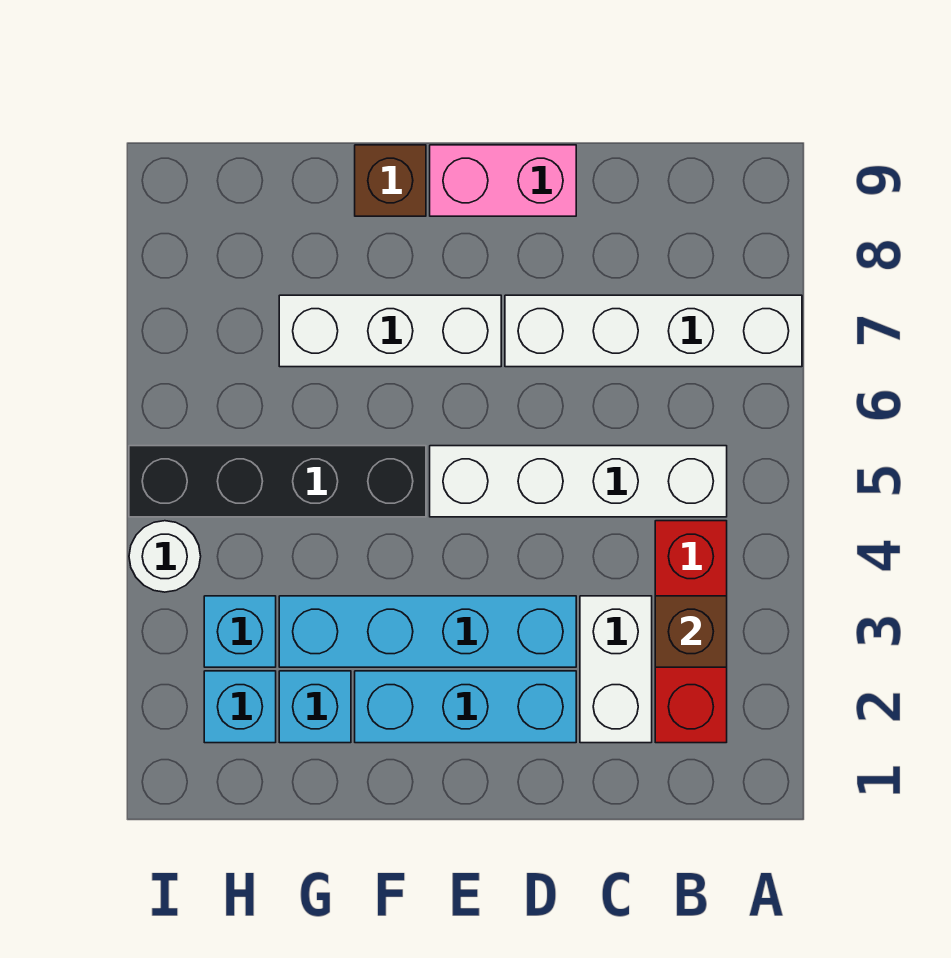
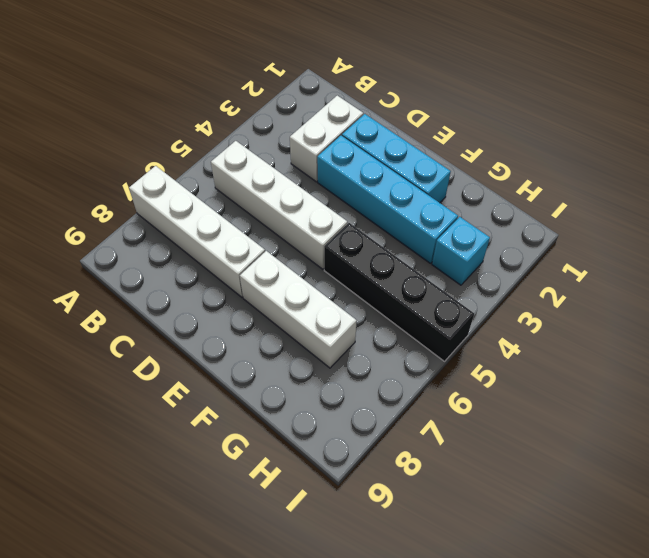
none -> red 1x3 brick [655,521,727,743]
none -> pink 1x2 brick [430,145,576,216]
none -> brown 1x1 brick [355,145,426,216]

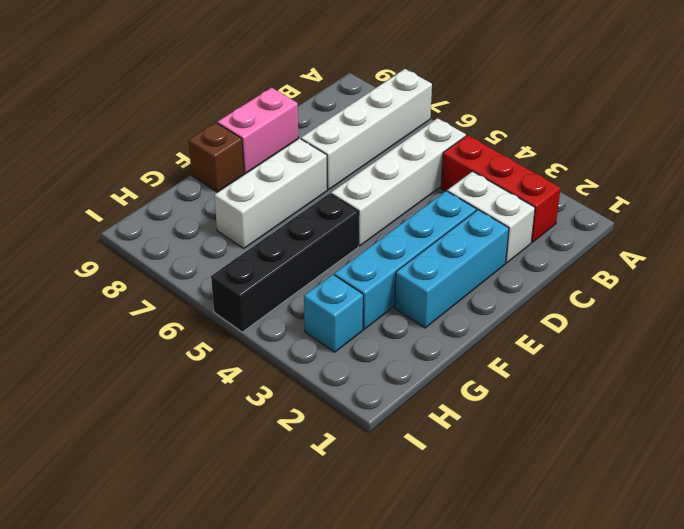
none -> cyan 1x1 brick [279,671,351,743]
none -> cyan 1x1 brick [204,671,276,743]
none -> white 1x1 round brick [129,521,201,592]

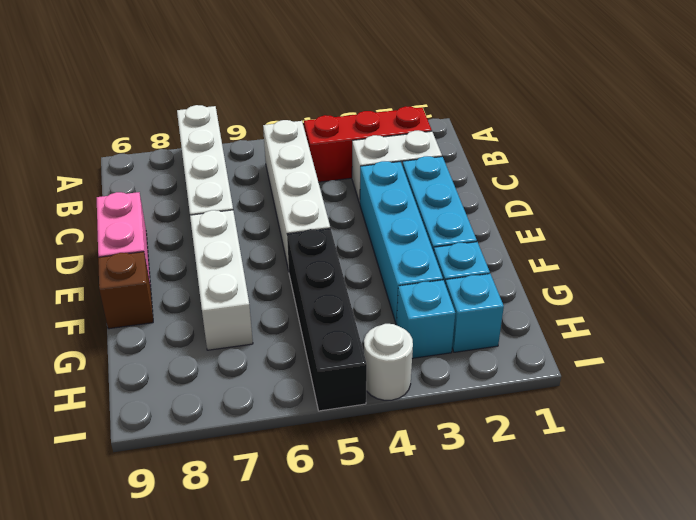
none -> brown 1x1 brick [655,596,727,667]

